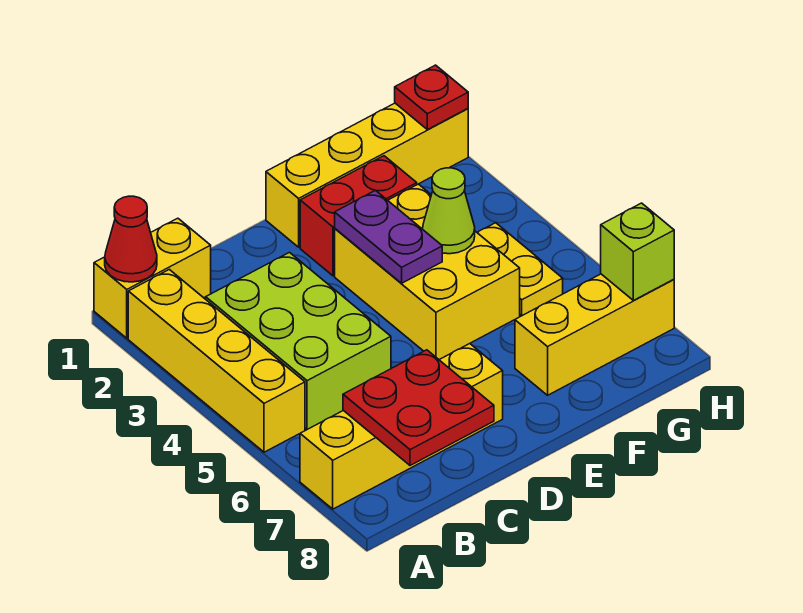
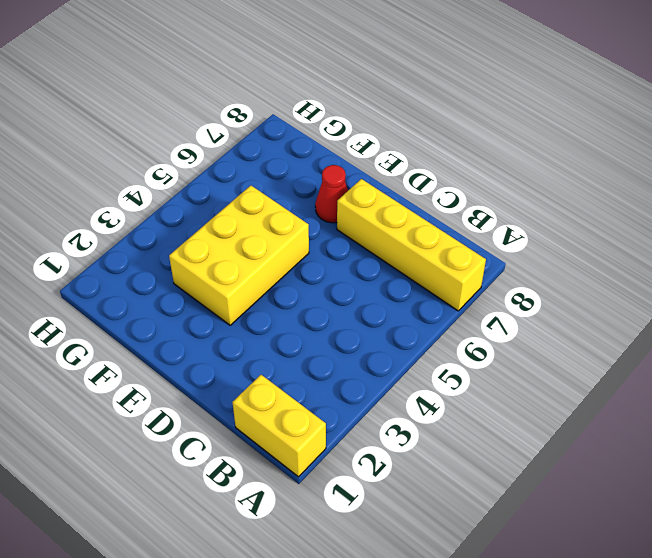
red 1x1 cone [315,165,348,223] -> red 1x1 cone moved to [105,196,157,282]
none -> yellow 1x4 brick [128,269,305,452]
none -> lime 2x3 brick [206,253,391,429]
none -> yellow 1x4 brick [266,103,468,247]

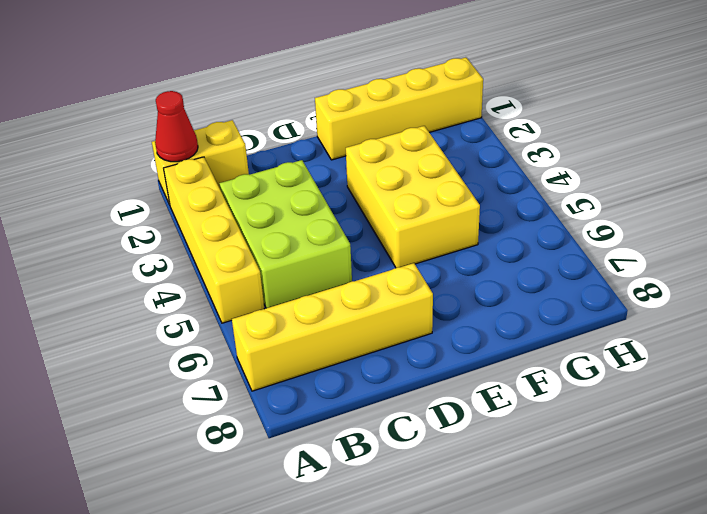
none -> red 1x2 brick [300,156,417,276]
none -> yellow 1x3 brick [515,274,674,395]
none -> yellow 1x2 plate [477,223,563,316]

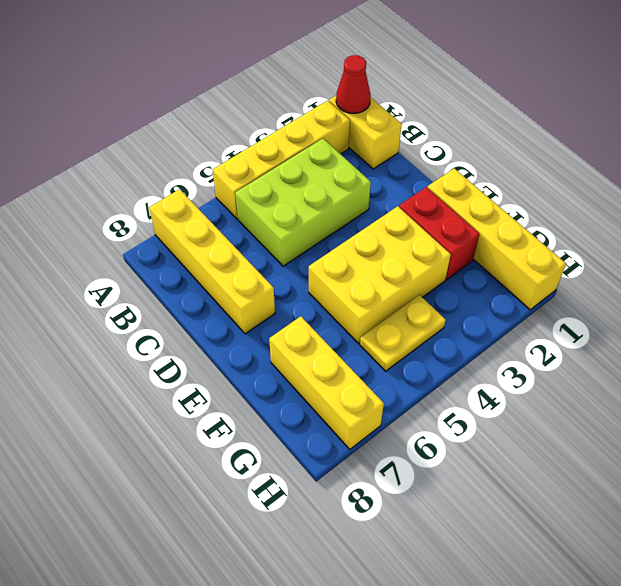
none -> red 2x2 plate [343,350,494,465]
none -> purple 1x2 plate [335,190,442,283]
none -> lime 1x1 cone [423,168,475,254]

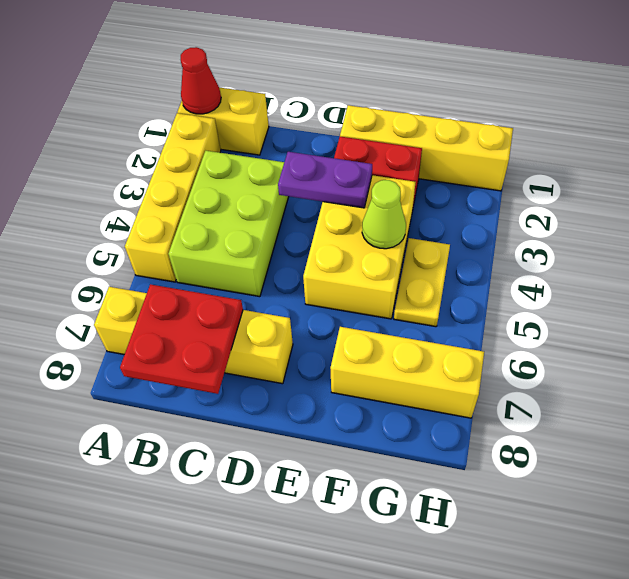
purple 1x2 plate [278,152,372,208] -> purple 1x2 plate turned to [335,190,442,283]
none -> red 1x1 plate [395,65,468,130]
none -> lime 1x1 brick [601,203,674,300]

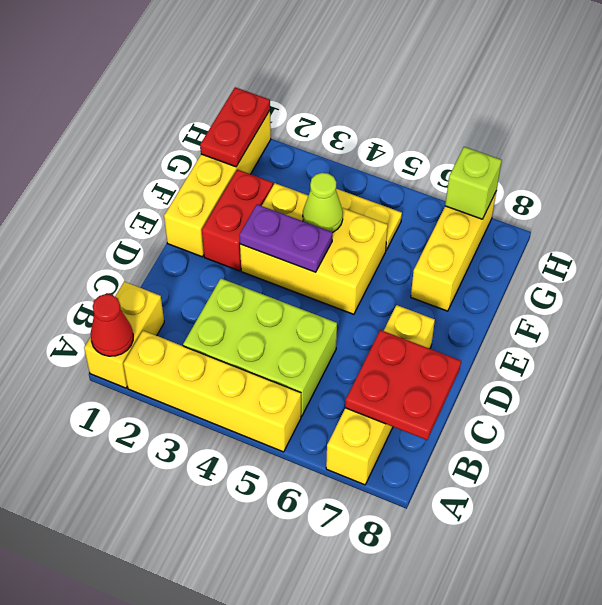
red 1x2 plate [200,87,270,167] -> red 1x1 plate [395,65,468,130]

